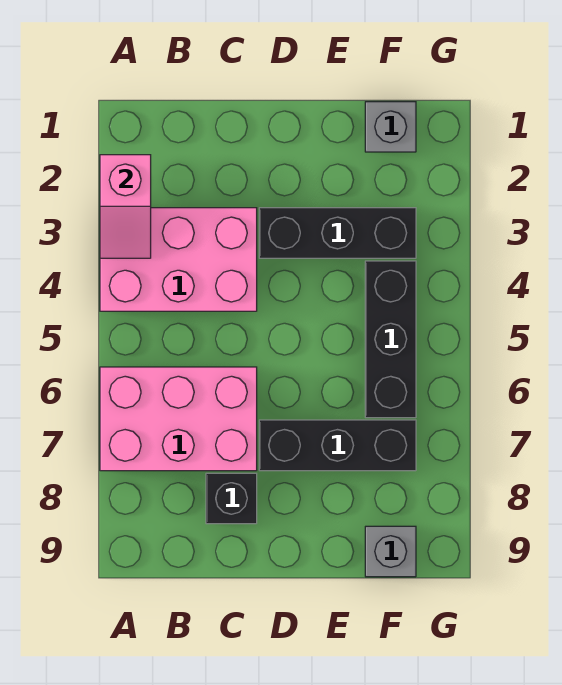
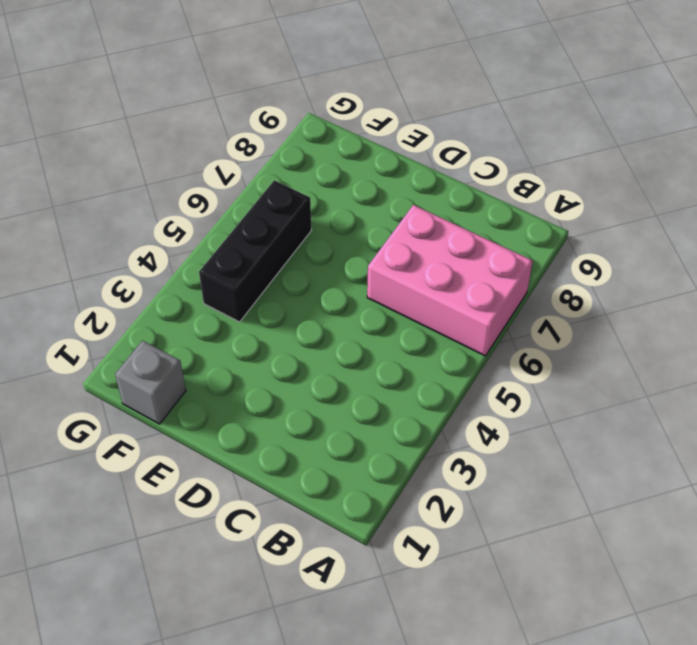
none -> pink 2x3 brick [100,208,257,311]
none -> black 1x1 brick [206,473,257,524]

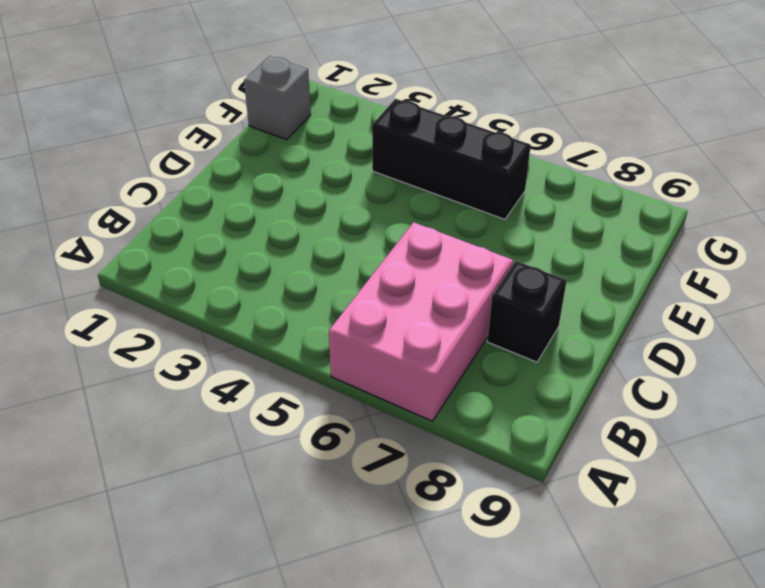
none -> pink 2x3 brick [100,208,257,311]
none -> black 1x3 brick [259,208,416,258]

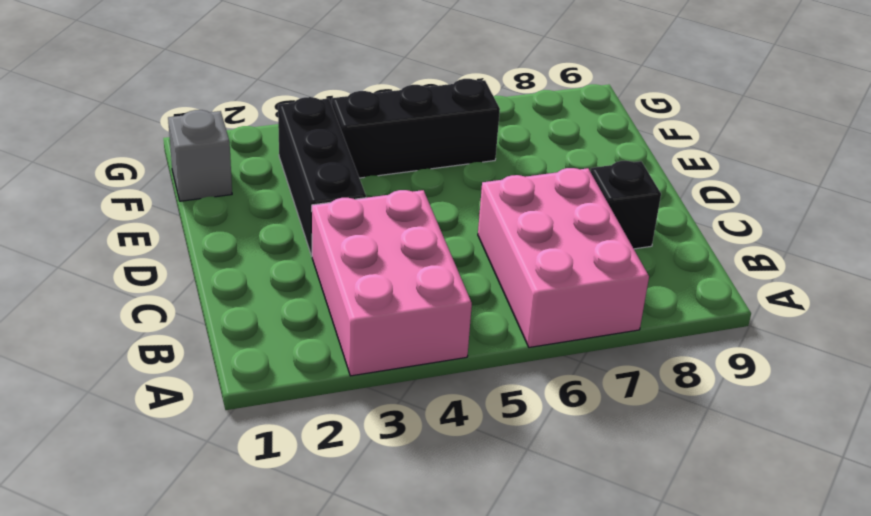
none -> black 1x3 brick [259,420,416,471]
none -> grey 1x1 brick [365,526,416,577]

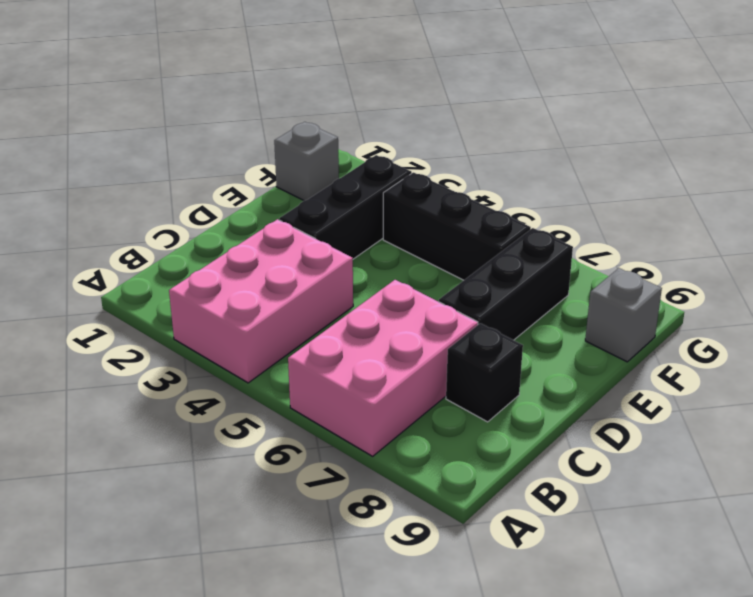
none -> pink 1x2 slope [100,155,151,258]

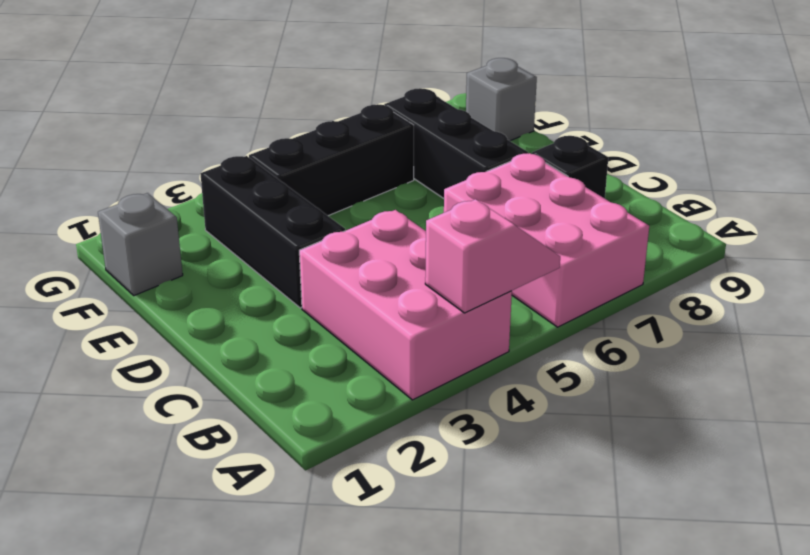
pink 1x2 slope [425,199,560,313] -> pink 1x2 slope moved to [100,155,151,258]

